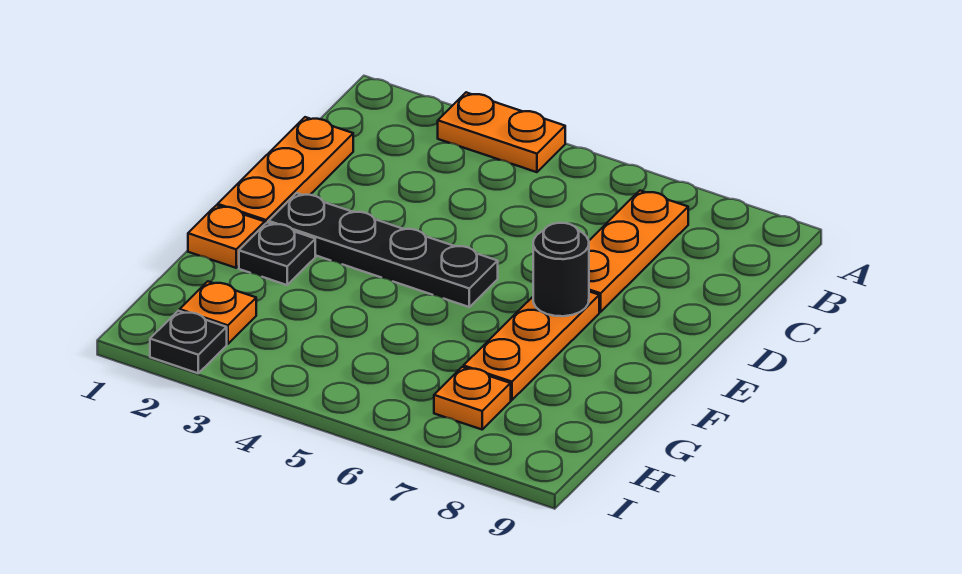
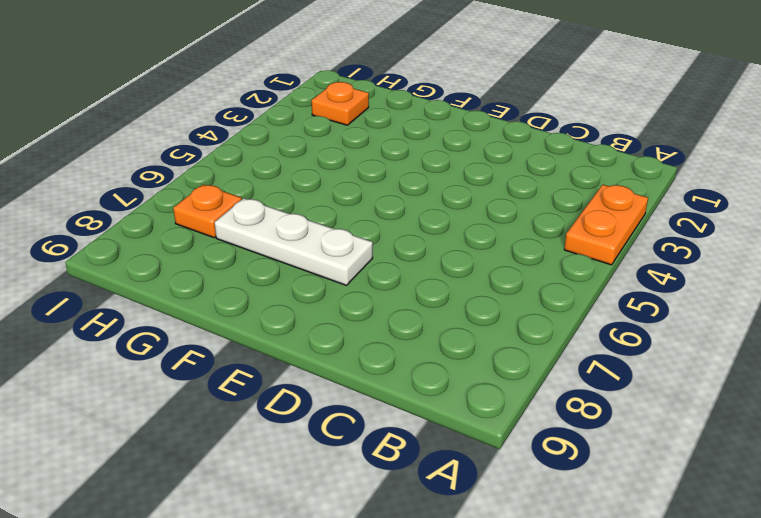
white 1x3 plate [215,198,373,285] -> orange 1x3 plate [464,292,599,400]
none -> orange 1x3 plate [589,191,688,312]
none -> orange 1x3 plate [218,117,353,224]

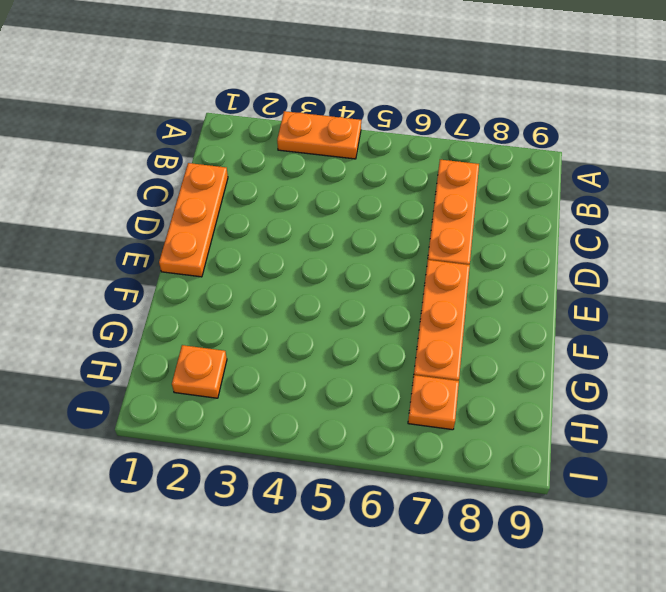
none -> black 1x4 plate [268,193,498,307]
none -> orange 1x1 plate [188,205,265,268]

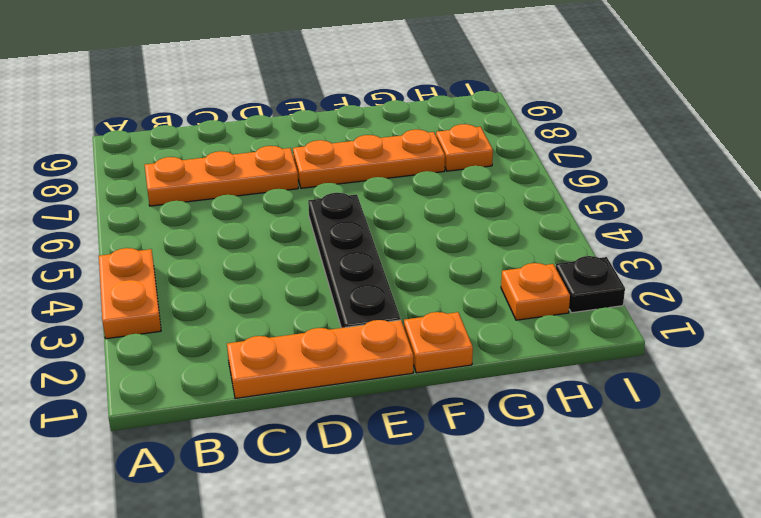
none -> black 1x1 plate [239,222,315,285]
none -> black 1x1 round brick [533,223,589,316]

